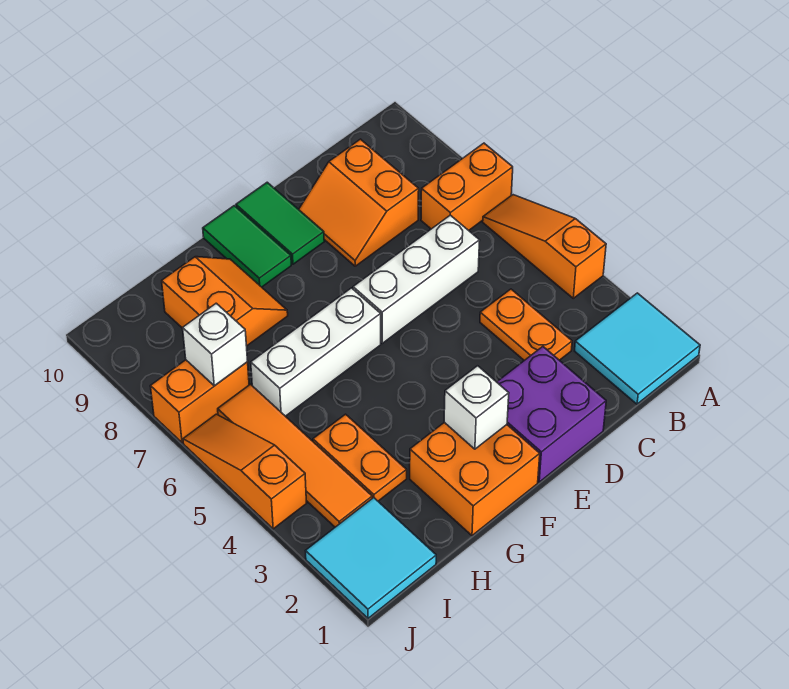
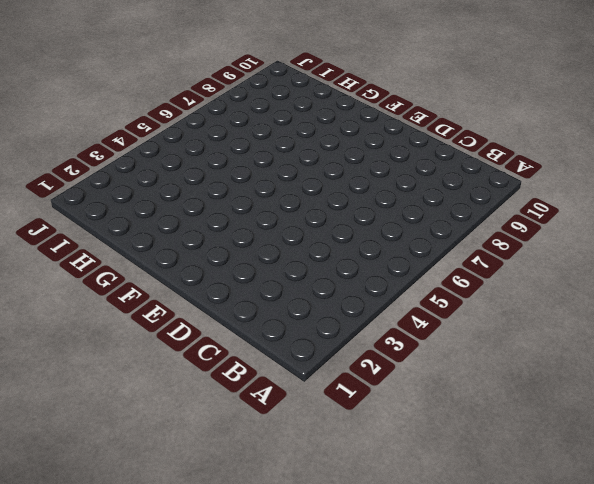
none -> cyan 2x2 tile [575,293,700,404]
none -> orange 1x3 slope [483,195,606,298]
none -> orange 1x2 brick [421,143,513,230]

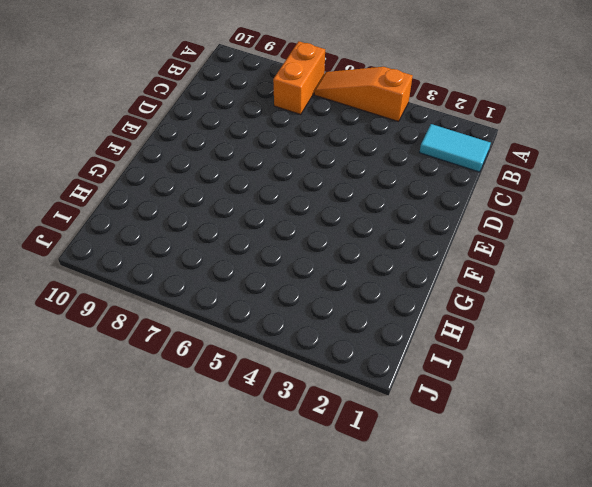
cyan 1x2 tile [419,124,491,172] -> cyan 2x2 tile [575,293,700,404]
none -> orange 1x2 plate [480,289,572,360]
none -> white 1x3 brick [353,215,480,343]
none -> orange 2x2 slope [299,139,419,266]

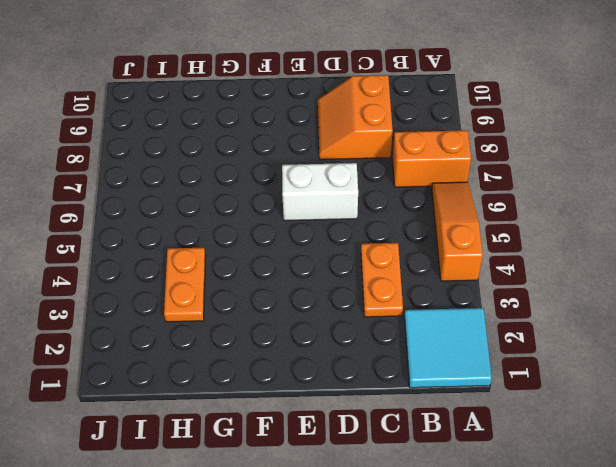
white 1x2 brick [282,163,358,221] -> white 1x3 brick [353,215,480,343]
none -> purple 2x2 brick [497,347,606,482]
none -> green 1x2 tile [236,182,324,264]
none -> orange 2x2 brick [410,422,540,536]

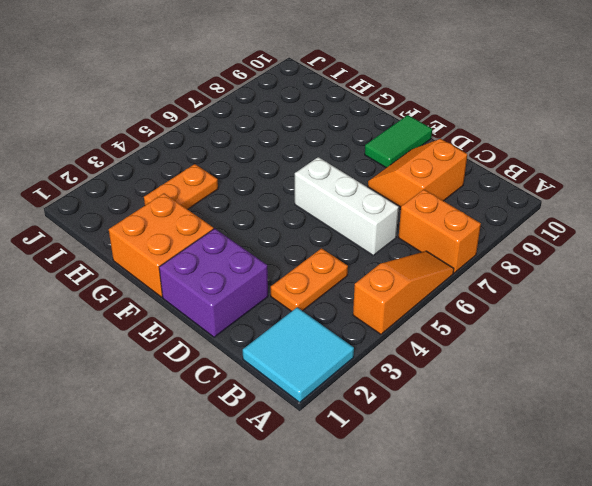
none -> white 1x3 brick [251,288,381,416]
none -> green 1x2 tile [203,206,291,287]
none -> orange 2x2 slope [162,257,288,346]

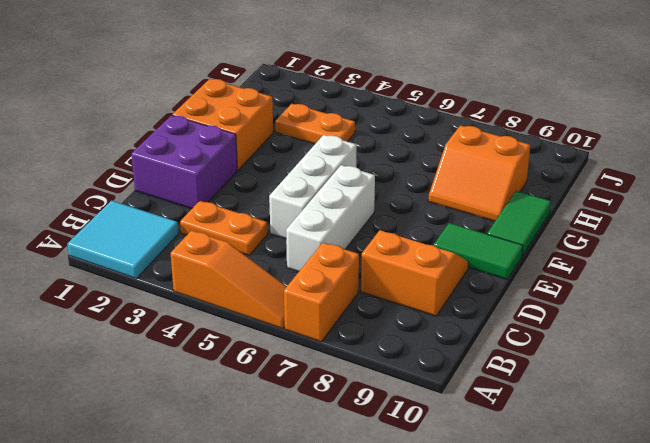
white 1x3 brick [269,135,357,238] -> white 1x3 brick moved to [251,288,381,416]
green 1x2 tile [487,191,551,256] -> green 1x2 tile turned to [203,206,291,287]
none -> cyan 2x2 tile [306,498,436,618]
none -> orange 1x4 tile [218,384,372,527]
none -> orange 1x2 brick [150,360,249,443]

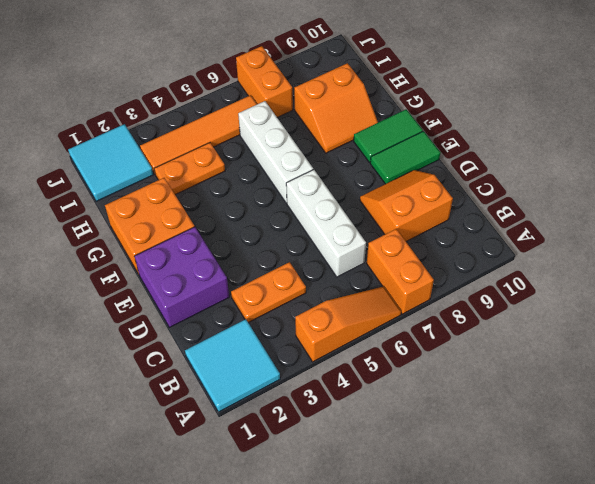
none -> orange 1x3 slope [183,414,307,529]
none -> white 1x1 brick [444,366,509,449]
none -> white 1x1 brick [183,303,248,386]

